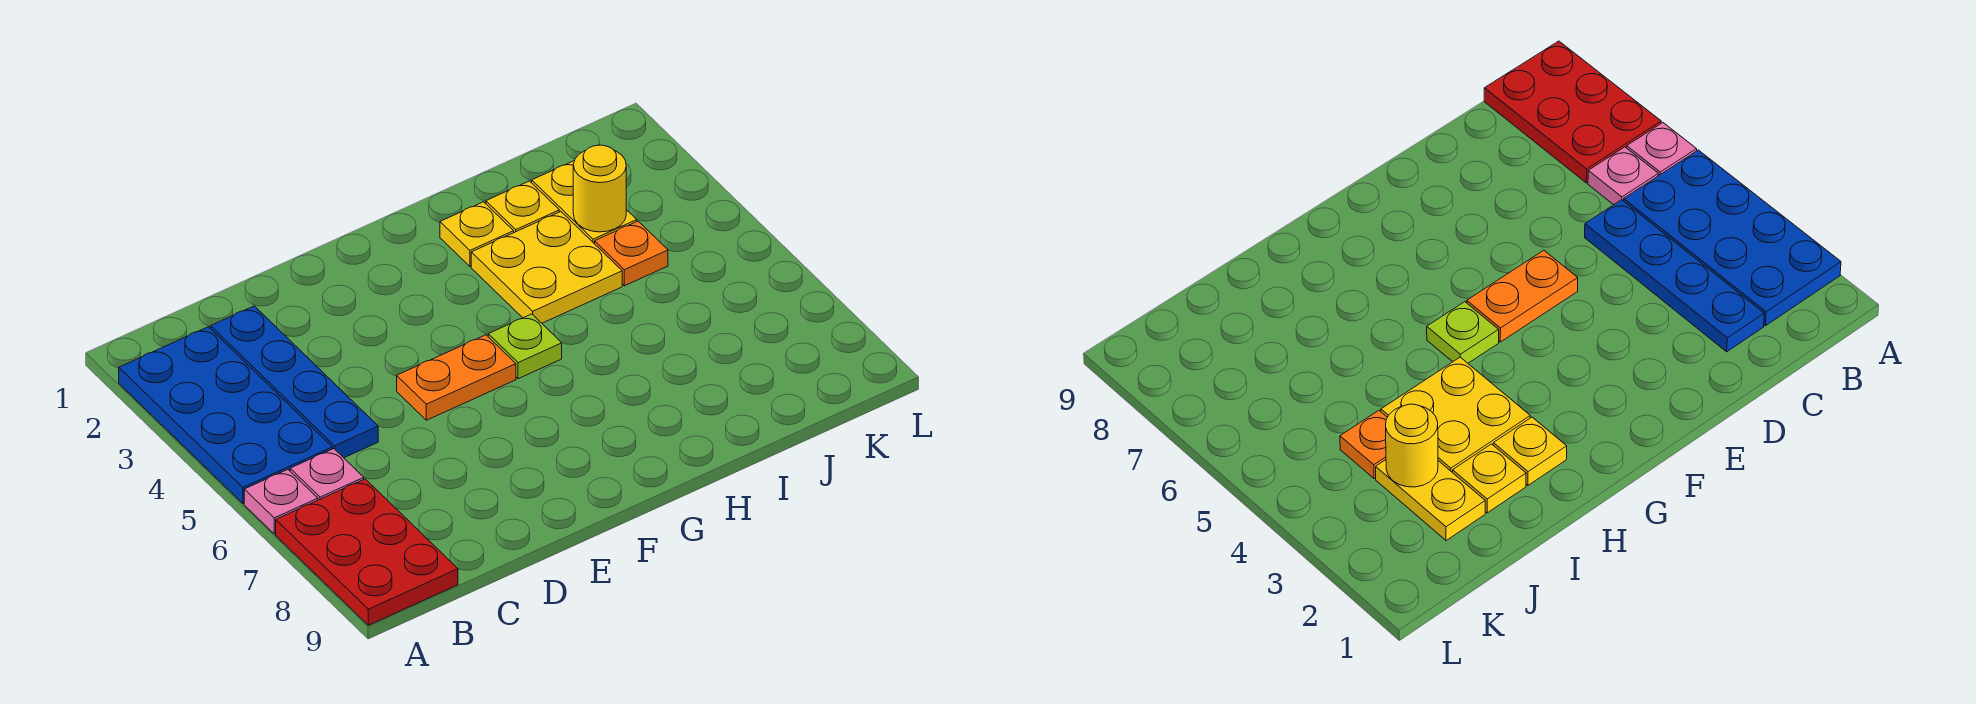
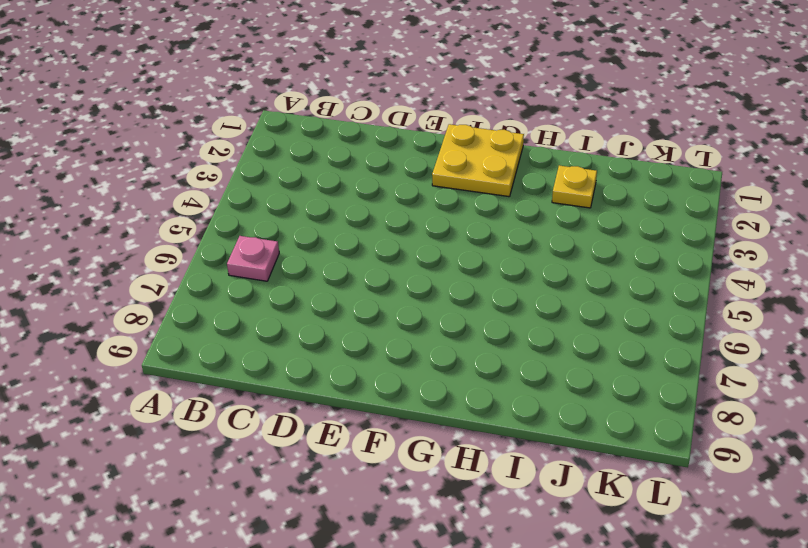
yellow 2x2 plate [432,124,524,197] -> yellow 2x2 plate moved to [471,212,622,323]
none -> blue 2x4 plate [119,327,332,503]
none -> pink 1x1 plate [244,469,318,534]
none -> red 2x3 plate [276,479,458,625]

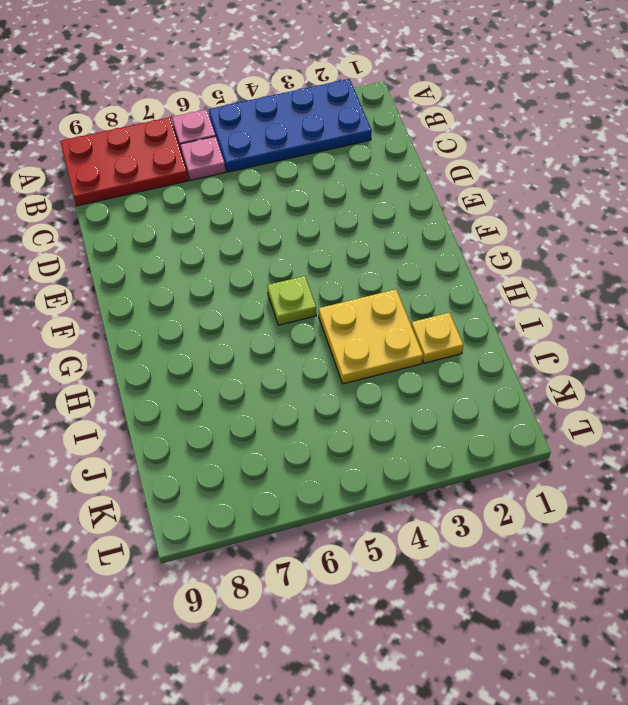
none -> blue 1x4 plate [211,306,378,458]
none -> orange 1x2 plate [397,335,516,420]
none -> yellow 1x1 plate [440,202,514,266]

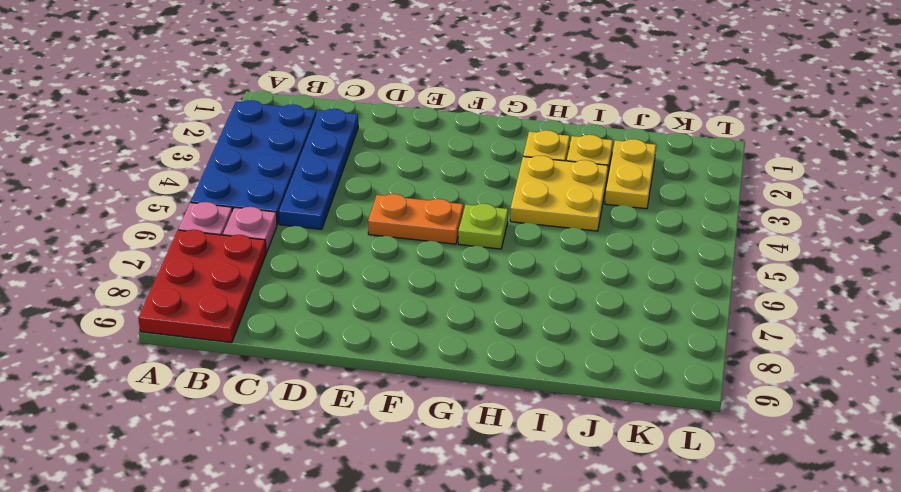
none -> orange 1x1 plate [595,221,668,286]
none -> yellow 1x1 round brick [573,145,626,232]

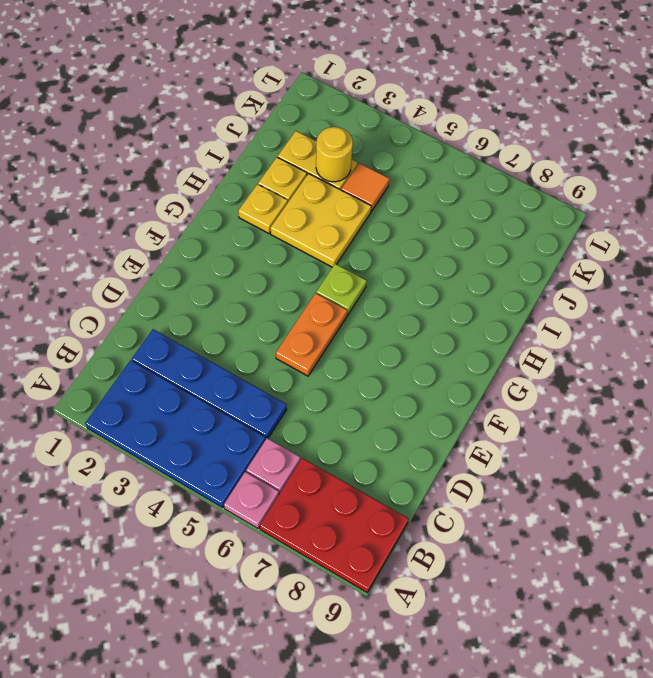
orange 1x1 tile [341,163,390,211] -> orange 1x1 plate [595,221,668,286]

